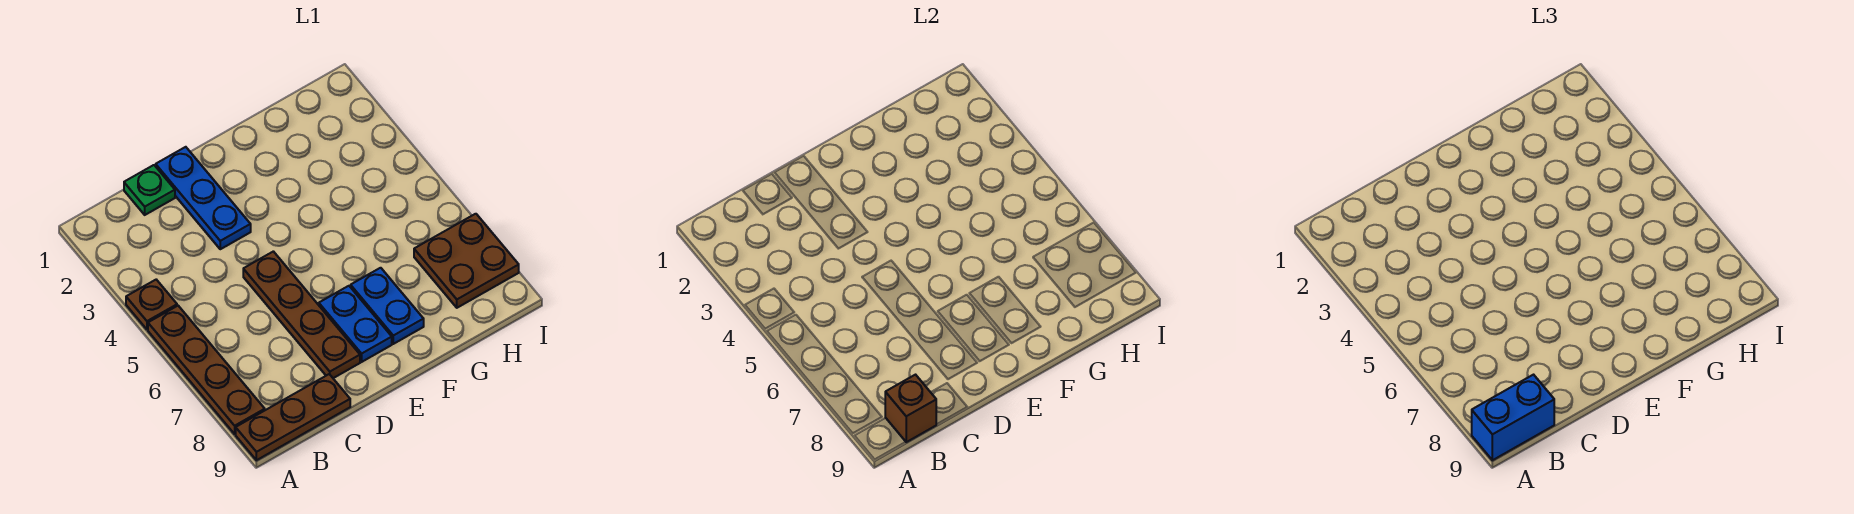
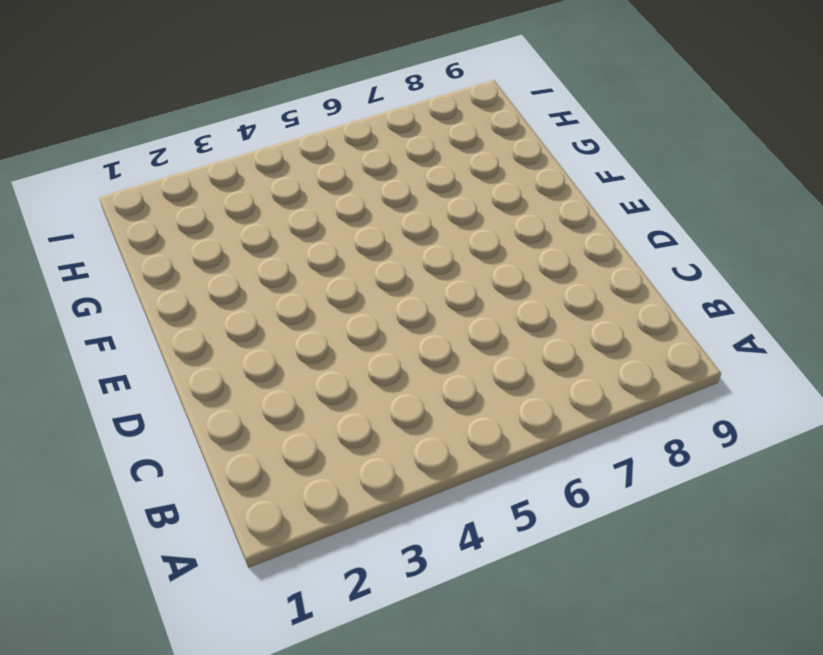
none -> brown 1x1 plate [126,280,177,329]
none -> brown 1x4 plate [148,306,265,434]

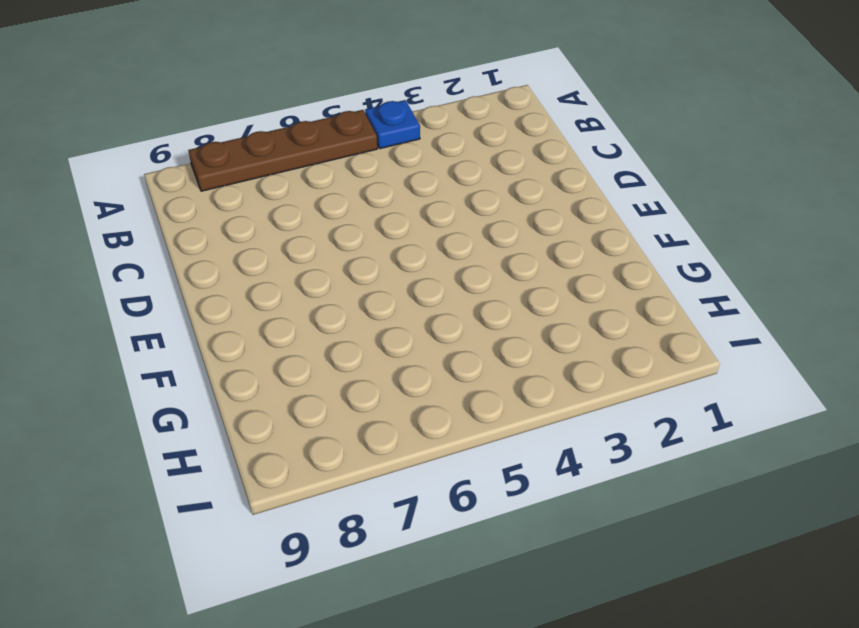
blue 1x1 plate [365,100,420,149] -> brown 1x1 plate [126,280,177,329]
none -> brown 1x3 plate [236,374,350,460]
none -> green 1x1 plate [124,165,175,215]

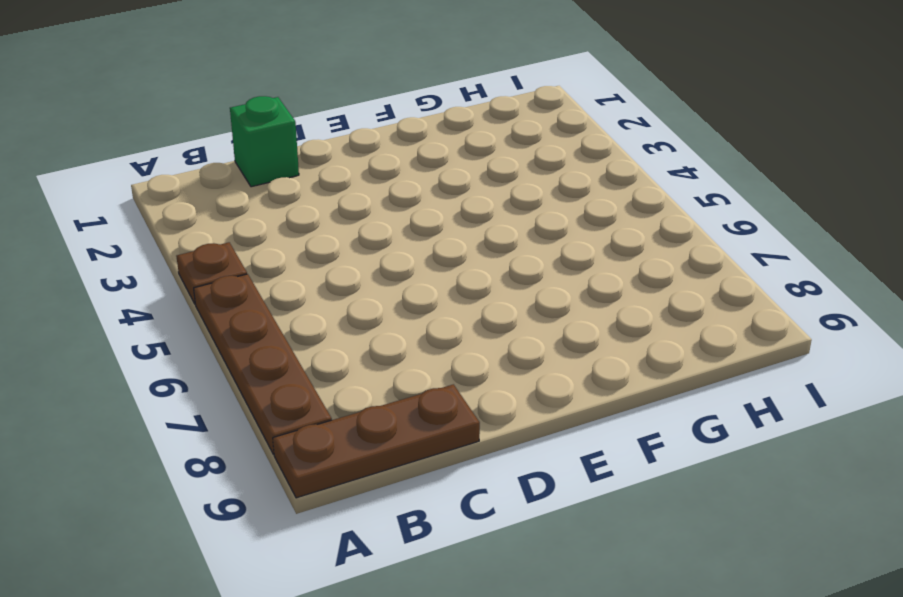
green 1x1 brick [230,96,299,187] -> green 1x1 plate [124,165,175,215]
none -> blue 1x3 plate [156,147,251,249]
none -> brown 1x4 plate [243,251,360,378]

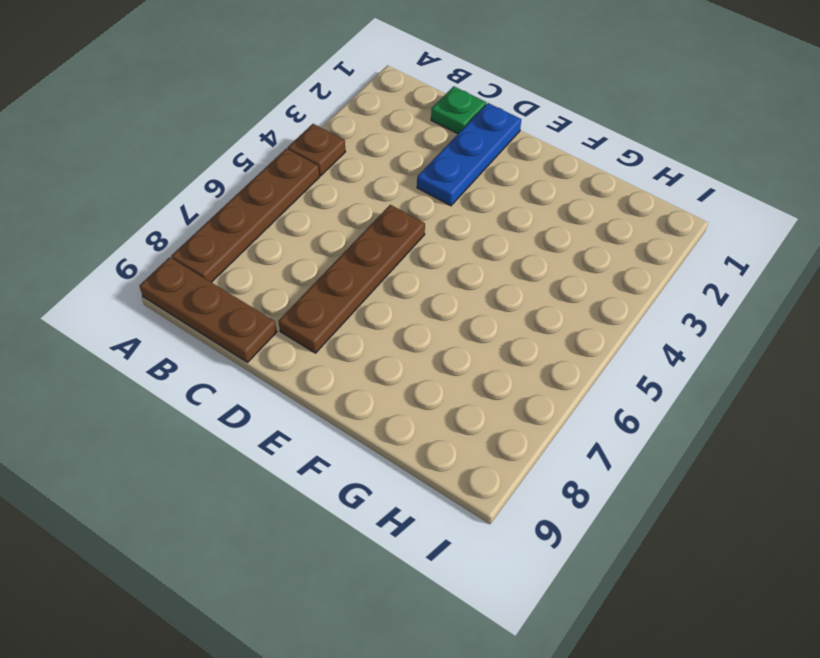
none -> blue 1x2 plate [319,286,392,362]
none -> blue 1x2 plate [351,268,424,344]

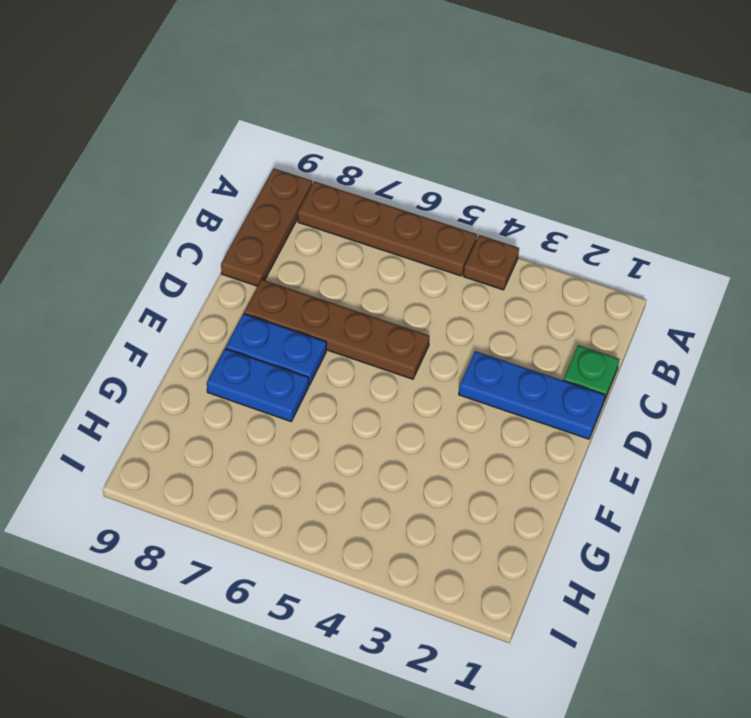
none -> brown 2x2 plate [414,214,519,308]
none -> brown 1x1 brick [885,375,936,442]

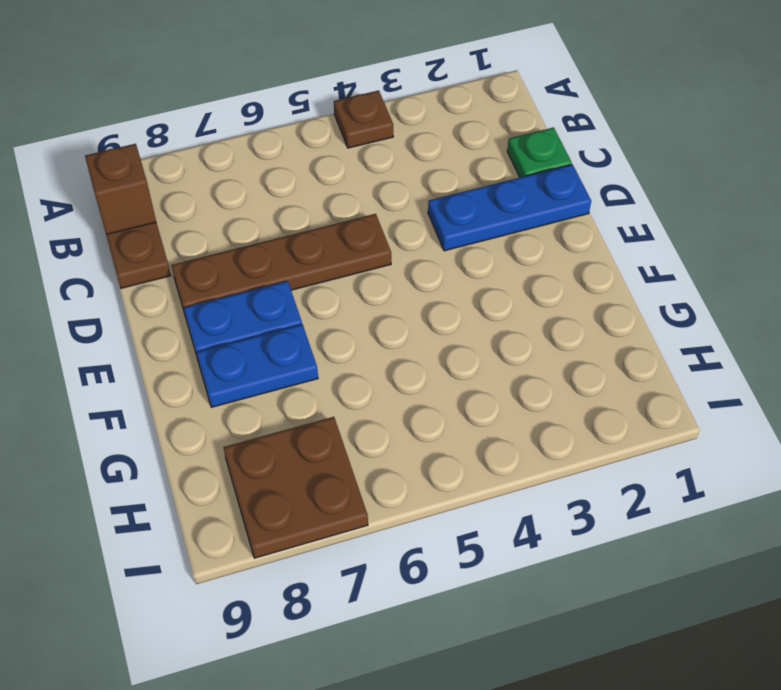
none -> brown 1x4 plate [148,306,265,434]
none -> blue 1x2 brick [1472,375,1554,460]

